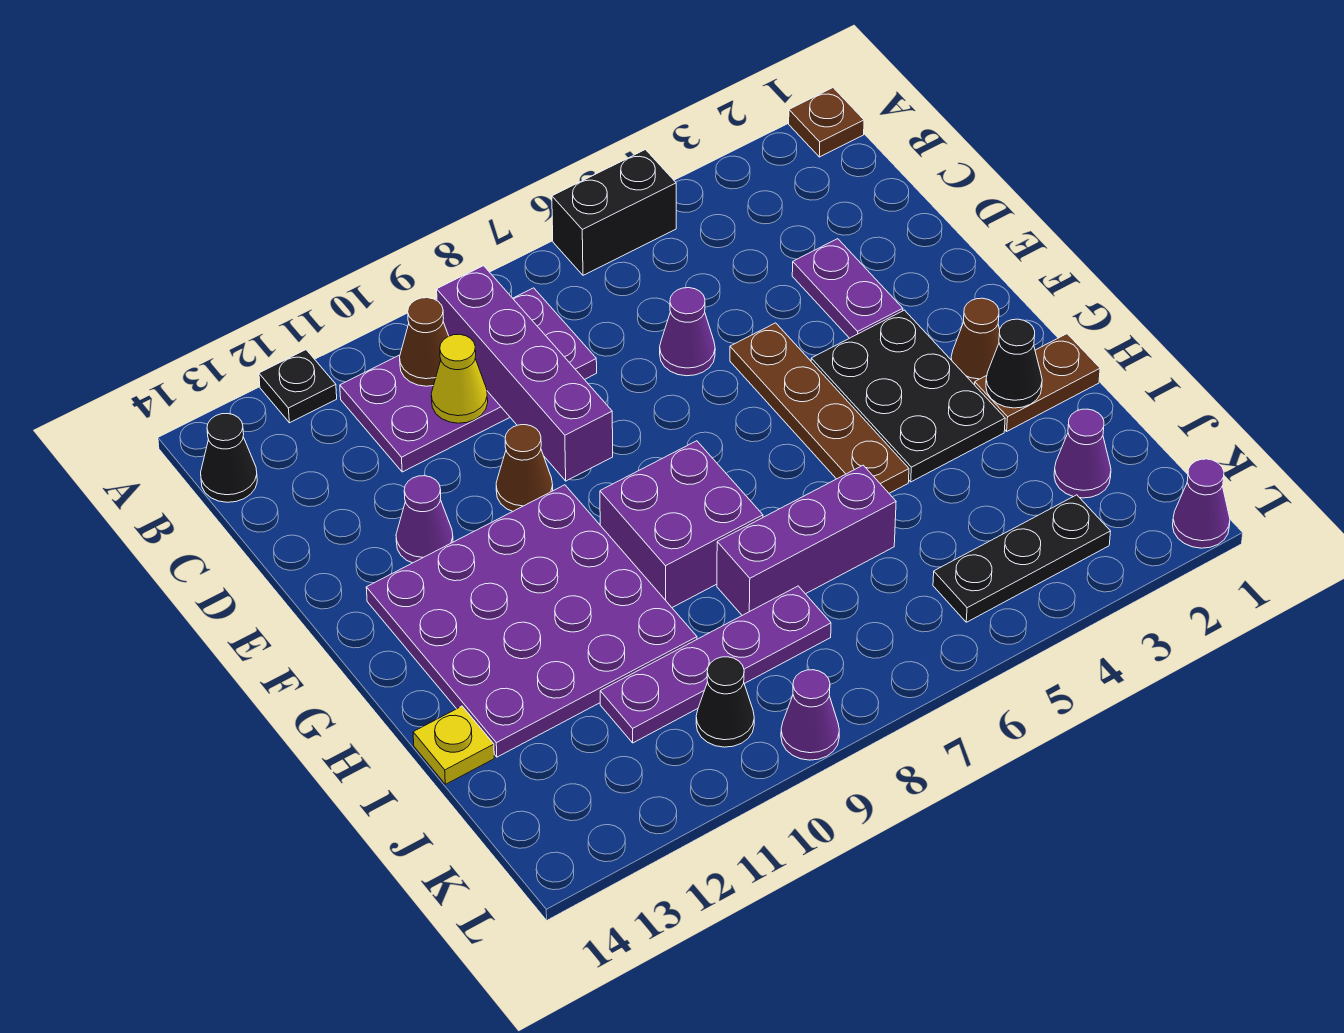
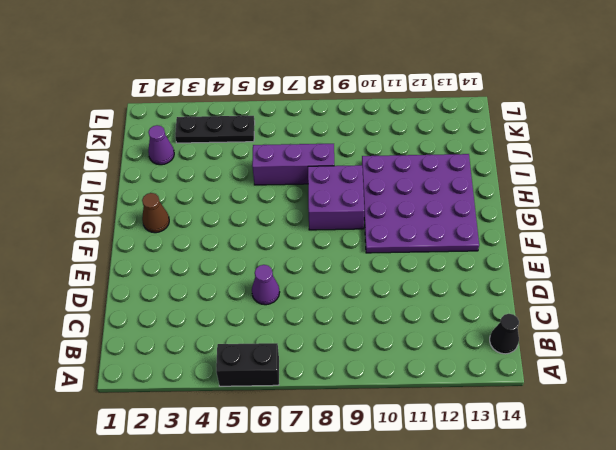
none -> brown 1x1 plate [789,88,864,157]
none -> black 1x1 plate [259,350,337,423]
none -> purple 2x4 plate [340,288,597,472]

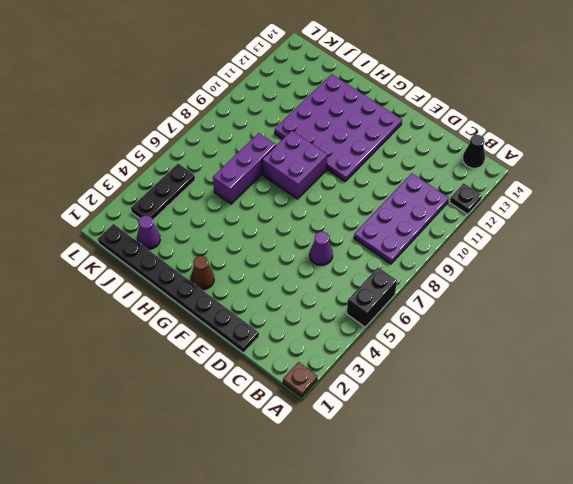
black 1x8 plate [98,224,259,353] -> brown 1x2 plate [975,334,1100,431]
none -> purple 1x2 plate [792,239,903,338]
none -> brown 1x4 plate [730,323,909,493]
none -> brown 1x1 cone [496,425,553,512]

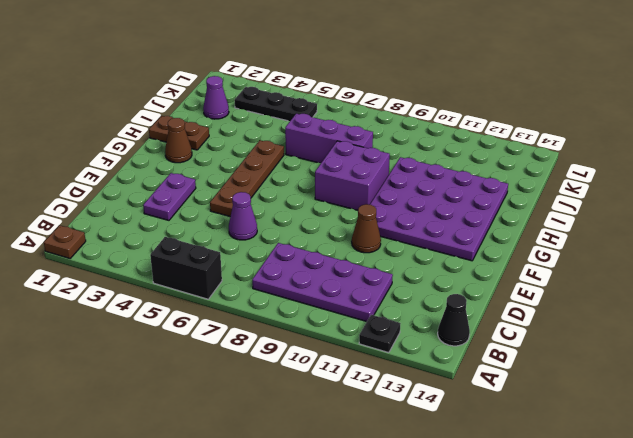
none -> purple 1x1 cone [396,476,453,563]
none -> black 2x3 plate [811,310,1005,482]
none -> yellow 1x1 plate [413,706,494,784]

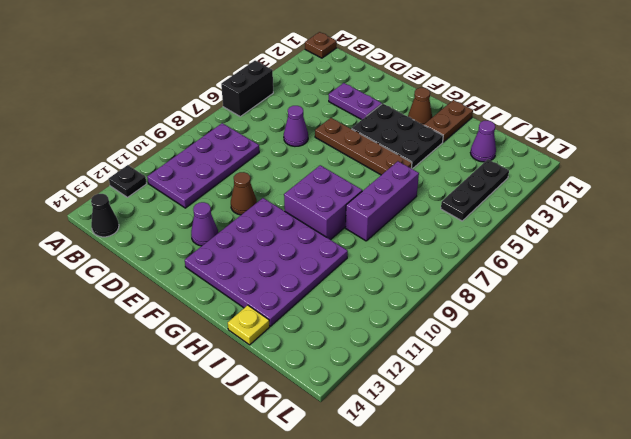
none -> purple 1x4 plate [600,586,831,743]
none -> black 1x1 cone [696,657,754,747]
none -> purple 1x1 cone [1173,459,1230,548]

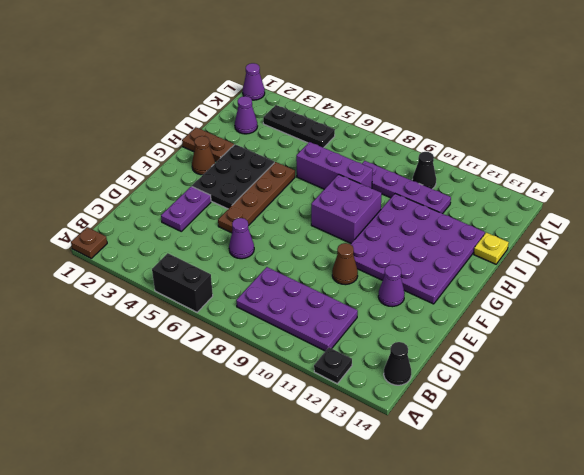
none -> purple 1x1 cone [781,670,839,760]
none -> purple 1x4 brick [437,266,613,481]
none -> brown 1x1 cone [400,298,448,386]

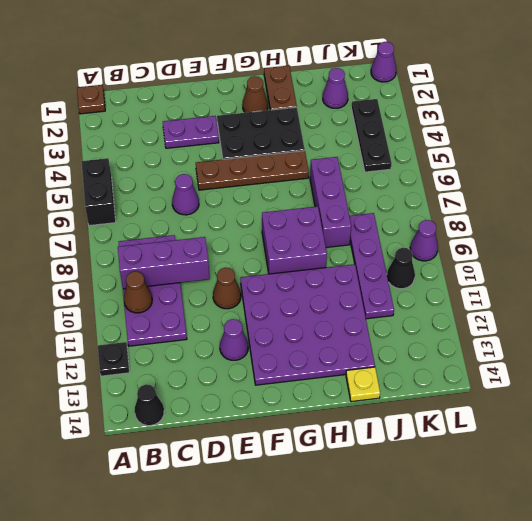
purple 1x3 brick [118,237,210,289] -> purple 1x4 brick [437,266,613,481]
none -> yellow 1x1 cone [431,334,488,423]
none -> black 1x1 cone [986,319,1042,408]

